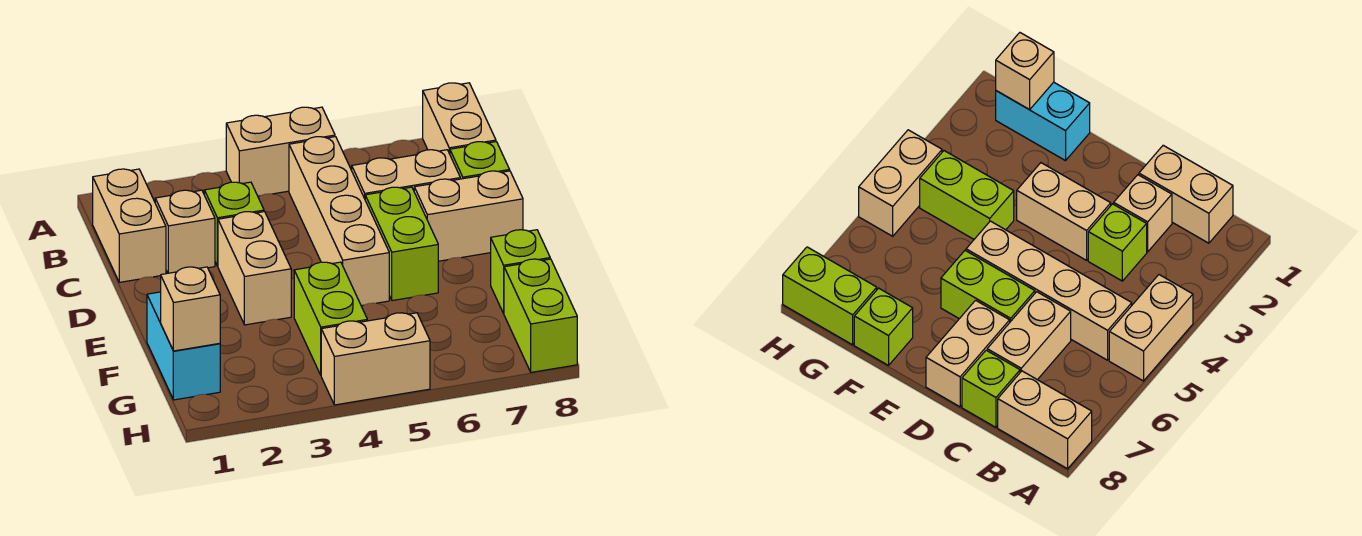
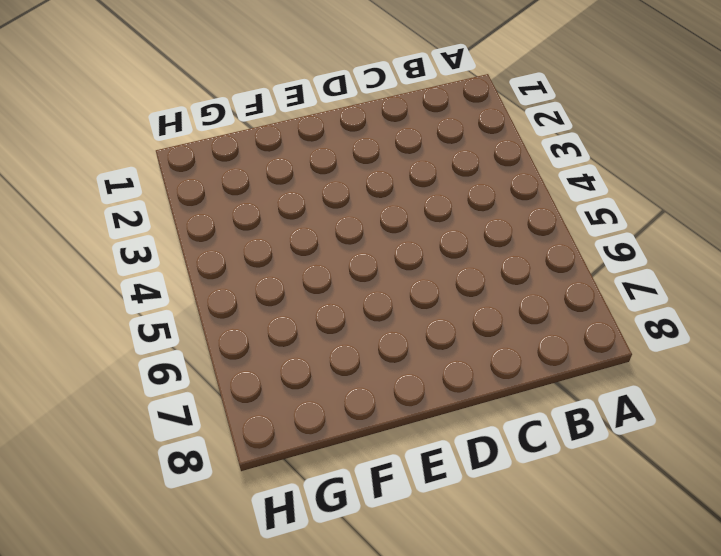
none -> tan 1x2 brick [226,107,335,196]
none -> tan 1x2 brick [423,83,496,154]
none -> tan 1x2 brick [93,169,166,282]

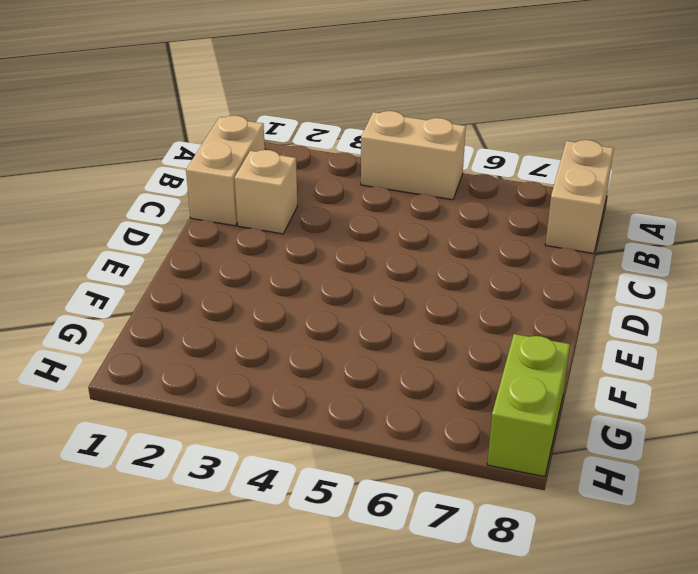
none -> tan 1x4 brick [289,137,389,306]
none -> lime 1x1 brick [204,182,264,266]
none -> tan 1x2 brick [352,150,460,198]

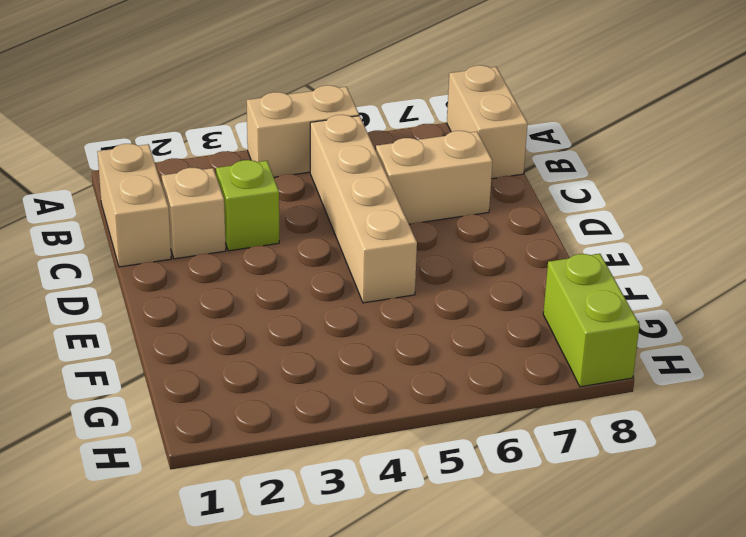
none -> lime 1x1 brick [450,142,510,179]
none -> tan 1x2 brick [218,212,291,325]
none -> lime 1x2 brick [365,187,438,301]

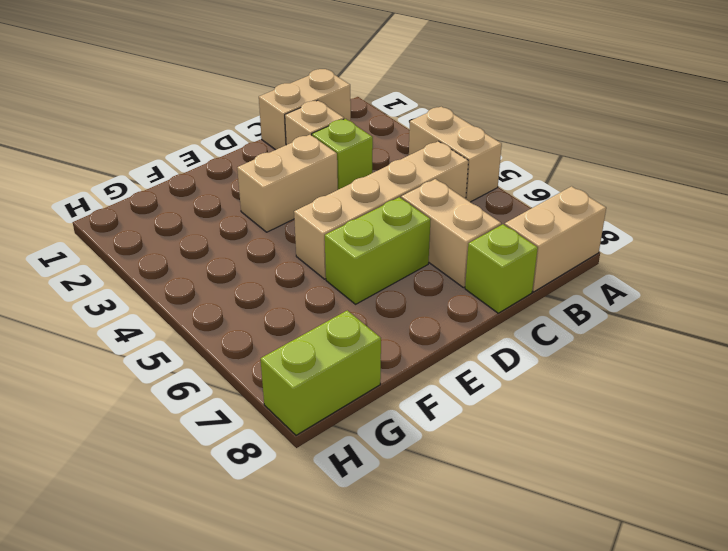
none -> tan 1x2 brick [414,171,523,261]
none -> cyan 1x2 brick [147,292,220,400]
none -> lime 1x2 brick [294,262,367,375]

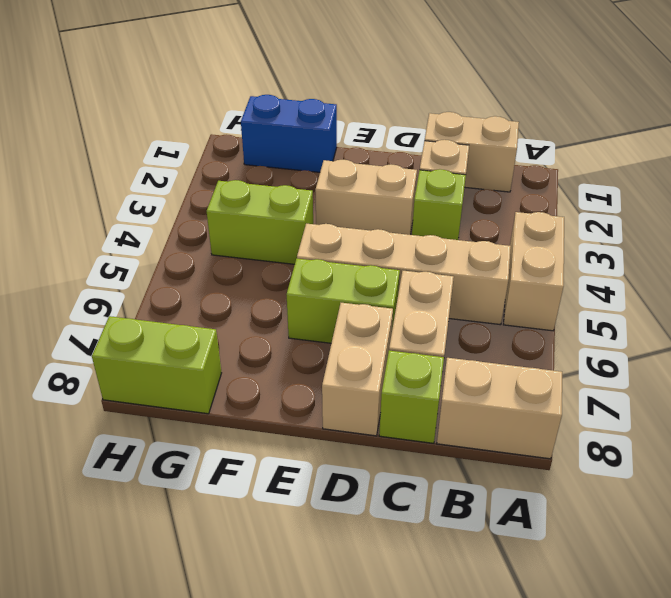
blue 1x2 brick [241,95,337,172] -> cyan 1x2 brick [147,292,220,400]
none -> lime 1x1 brick [491,230,550,313]
none -> tan 1x2 brick [321,313,430,405]
none -> tan 1x1 brick [161,267,220,351]

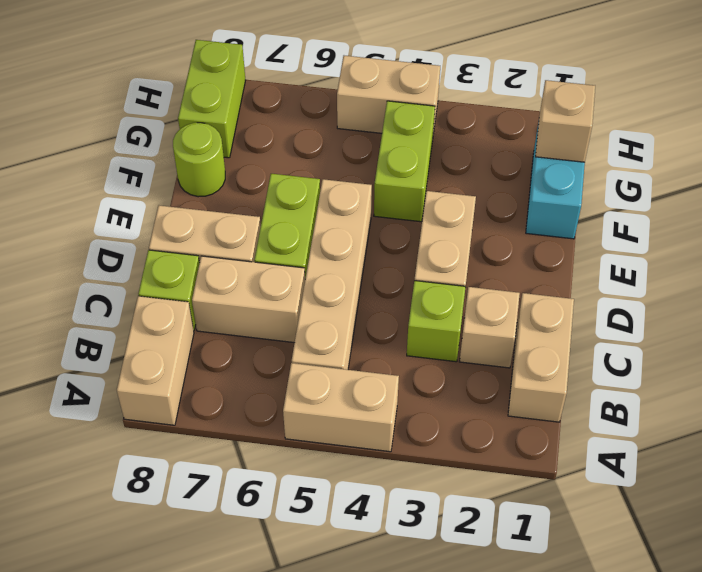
lime 1x1 round brick [173,123,225,197] -> lime 1x1 brick [491,230,550,313]

